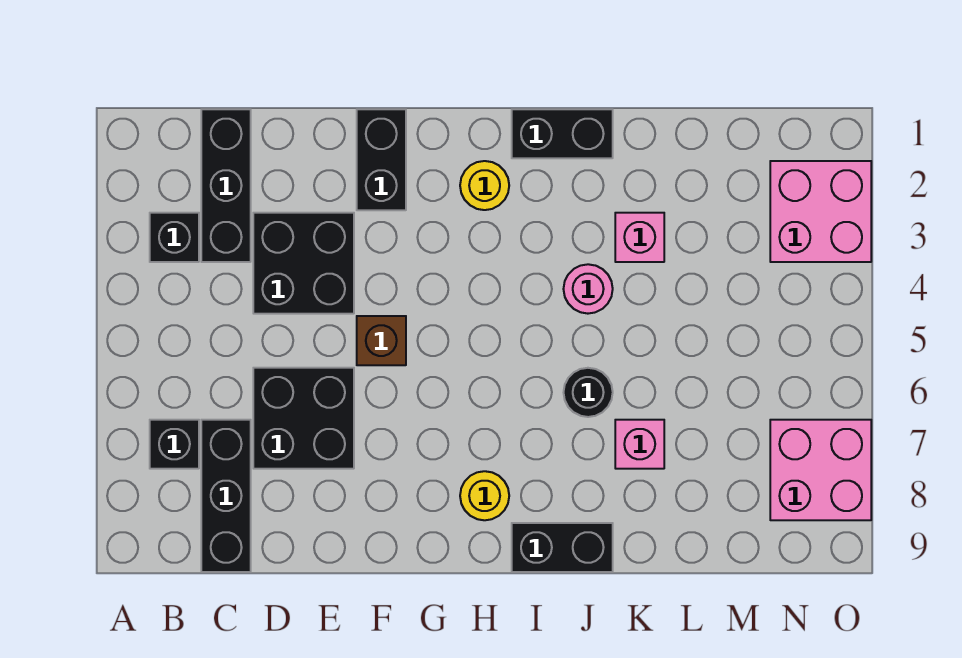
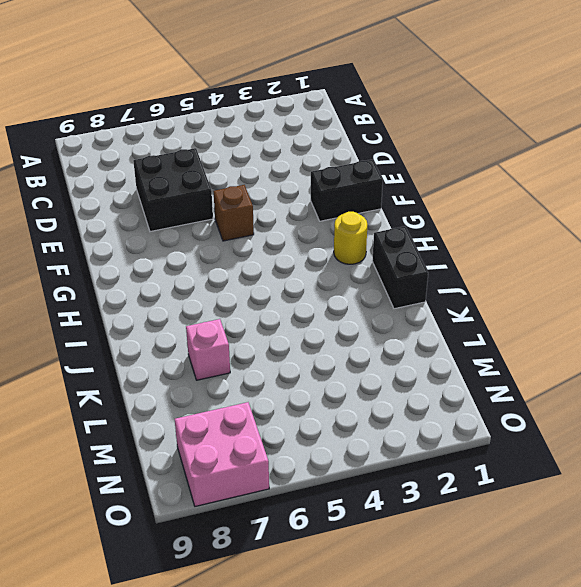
none -> black 1x1 brick [150,213,199,262]
none -> black 1x1 brick [150,420,199,469]
none -> black 1x3 brick [201,109,251,262]

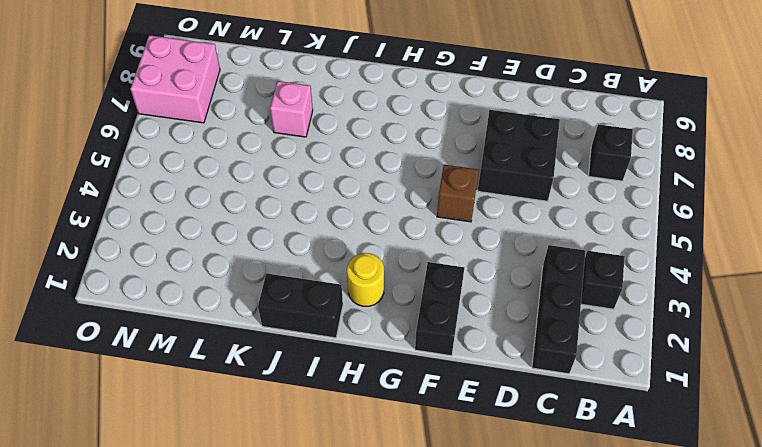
none -> black 1x3 brick [201,420,251,572]
none -> black 2x2 brick [253,213,354,314]
none -> yellow 1x1 round brick [460,471,509,520]

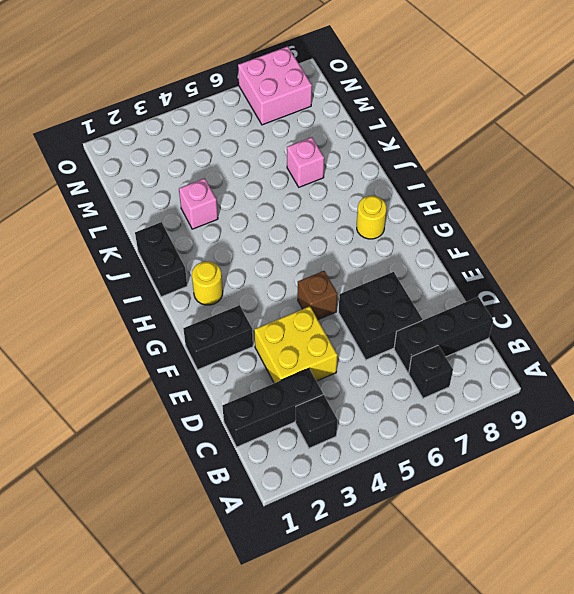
yellow 2x2 brick [254,306,338,383] -> black 2x2 brick [253,213,354,314]
none -> black 1x2 brick [512,523,613,572]
none -> pink 1x1 round brick [564,264,613,314]
none -> black 1x1 round brick [564,368,613,417]

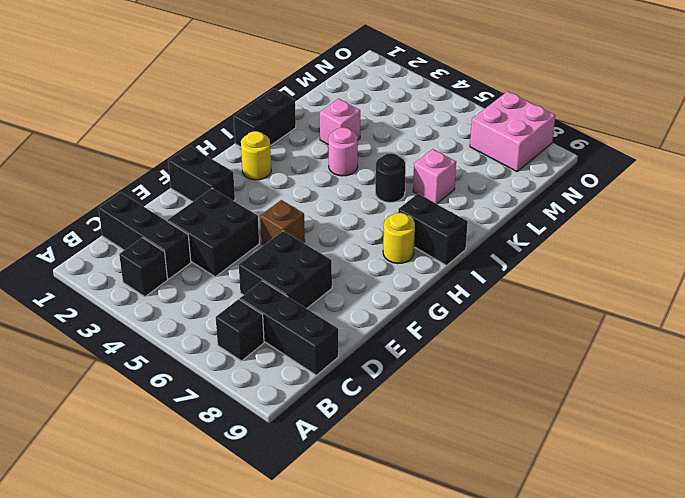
black 1x2 brick [398,194,468,265] -> black 1x2 brick turned to [512,523,613,572]
none -> pink 2x2 brick [770,161,871,262]

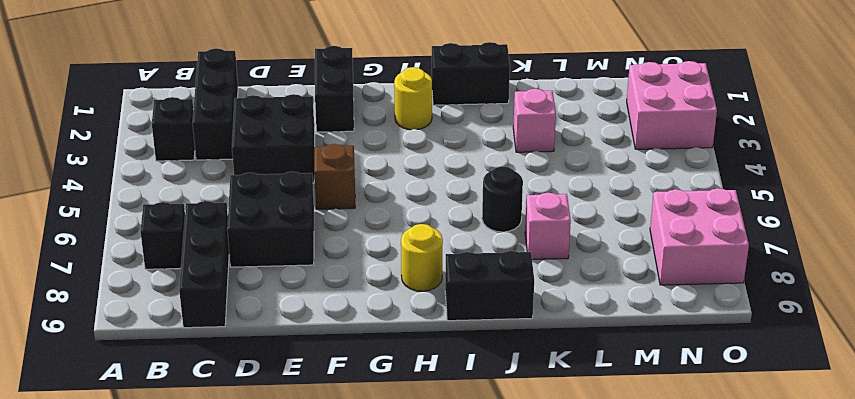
none -> pink 1x1 round brick [564,264,613,314]

